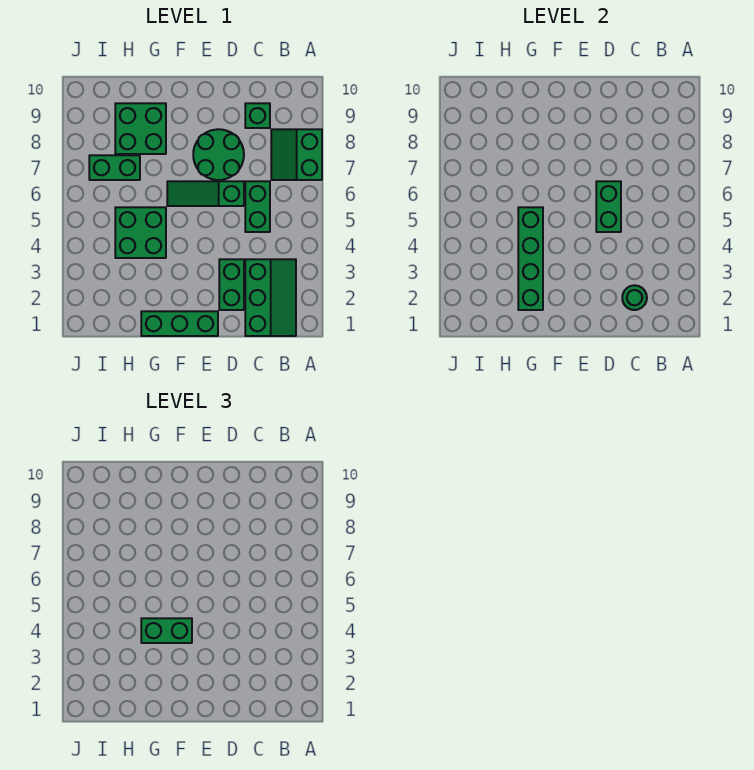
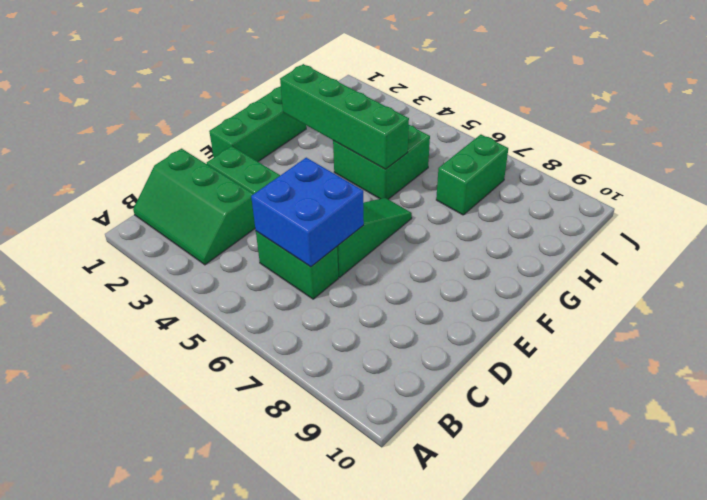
blue 2x2 brick [251,158,364,267] -> green 1x2 brick [596,181,621,232]
none -> green 2x2 slope [271,129,322,180]
none -> green 1x1 brick [245,103,270,128]
none -> green 2x2 round brick [193,129,244,180]

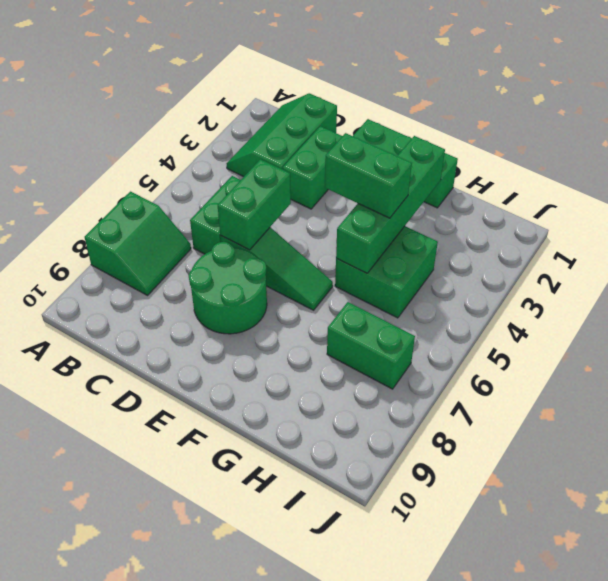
none -> green 1x1 brick [245,103,270,128]
none -> green 2x2 brick [115,103,166,154]
none -> green 1x1 round brick [622,285,647,310]

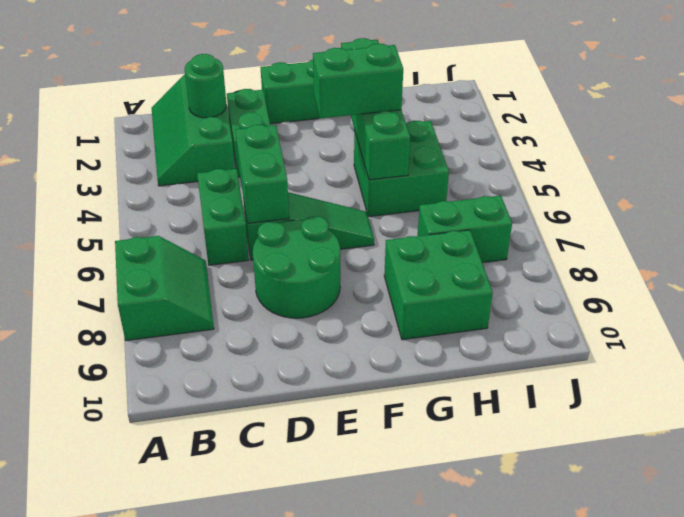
none -> green 1x1 brick [245,103,270,128]

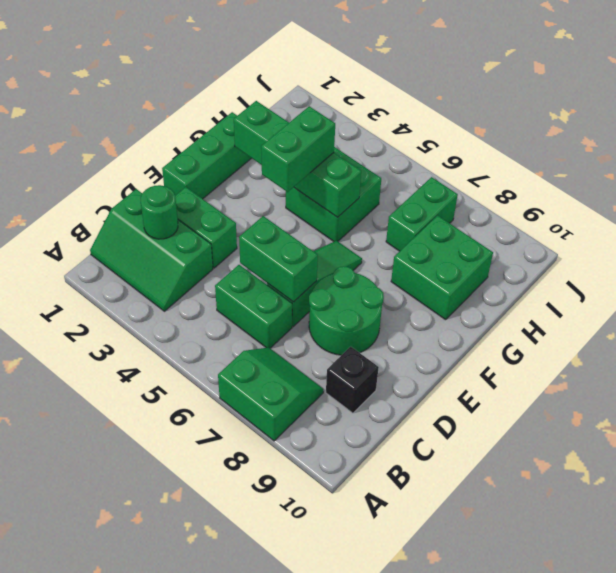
black 1x1 brick [326,346,379,413] -> green 1x1 brick [245,103,270,128]

